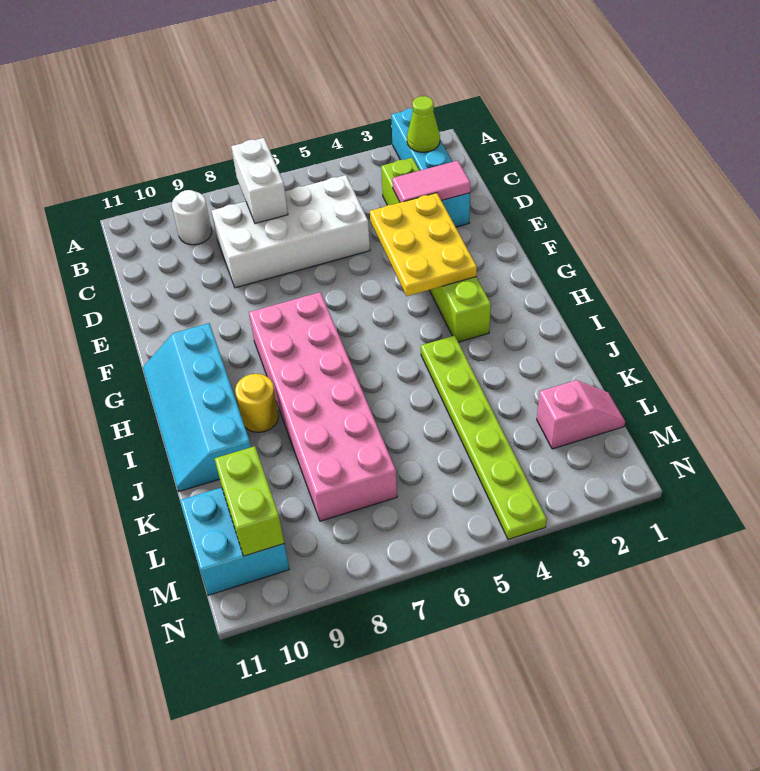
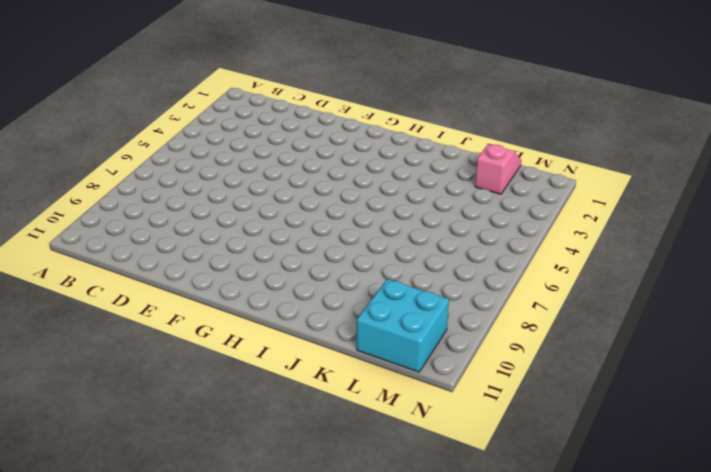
none -> cyan 1x4 brick [391,108,470,227]
none -> white 1x1 round brick [172,190,212,245]
none -> lime 1x6 brick [381,158,491,342]

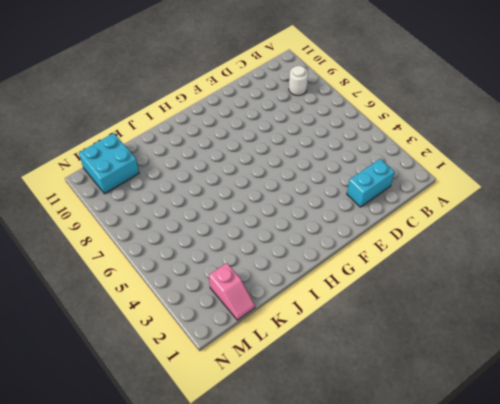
cyan 1x2 brick [347,159,395,207] -> cyan 1x4 brick [391,108,470,227]
none -> lime 1x6 brick [381,158,491,342]
none -> white 2x4 brick [212,175,370,288]
none -> pink 2x6 brick [249,292,397,521]

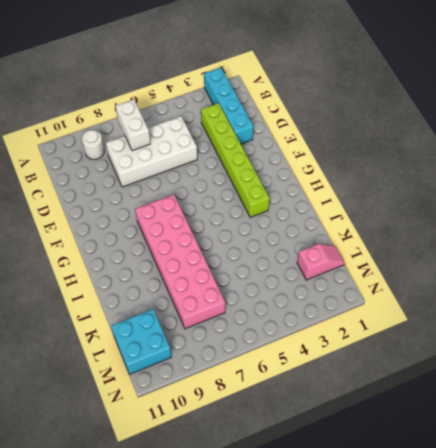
none -> cyan 2x4 slope [143,323,251,491]
none -> lime 1x6 plate [421,336,547,540]
none -> yellow 1x1 round brick [235,374,279,432]

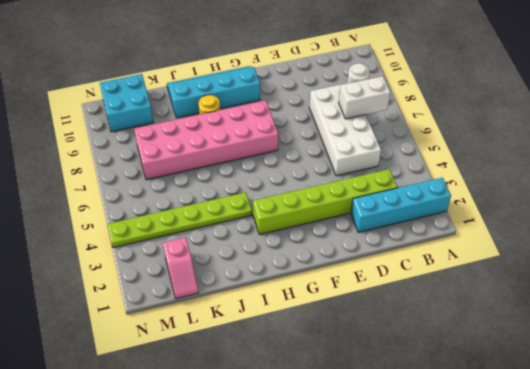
none -> lime 1x1 cone [407,96,440,152]
none -> pink 1x2 tile [392,161,470,202]
none -> yellow 2x3 plate [370,193,477,296]

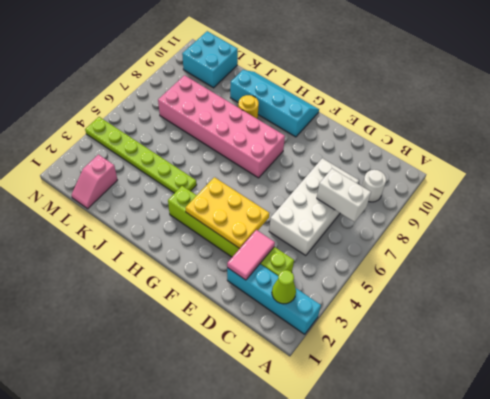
none -> lime 1x2 brick [214,446,284,556]

